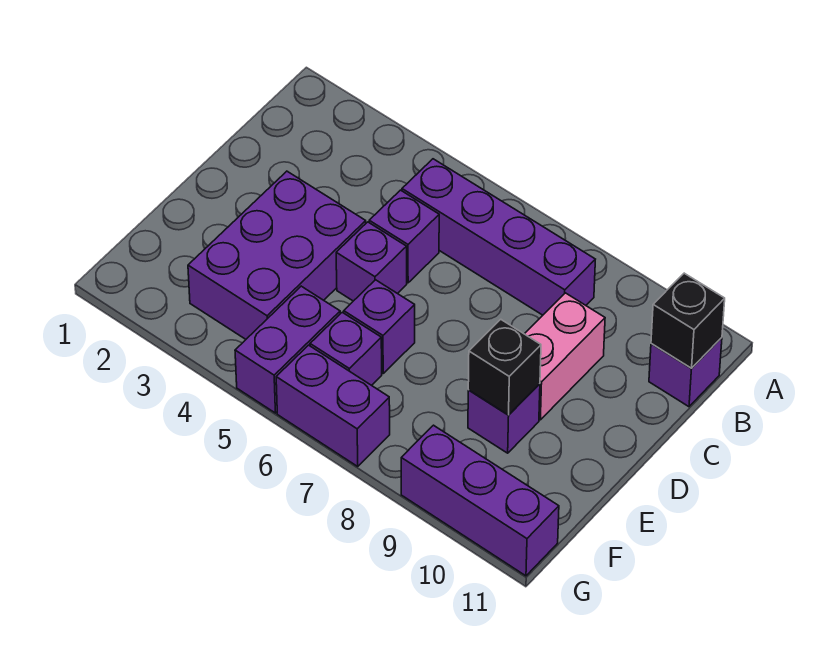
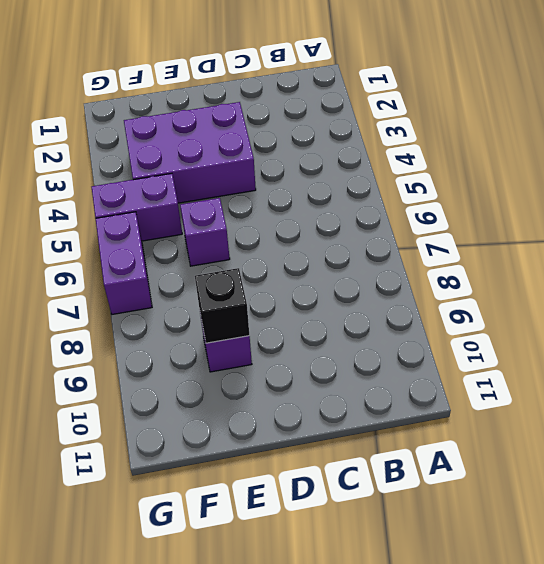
none -> purple 1x4 brick [402,159,595,315]
none -> purple 1x1 brick [649,338,722,407]
none -> purple 1x1 brick [369,190,439,283]

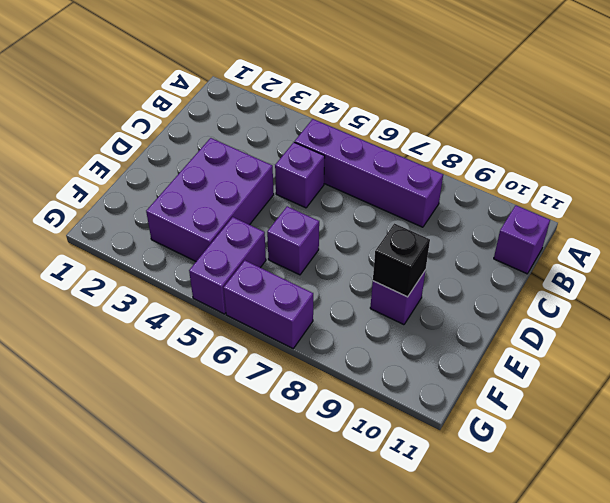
none -> pink 1x2 brick [525,293,605,420]
none -> purple 1x1 brick [336,222,407,301]
none -> purple 1x1 brick [310,312,382,385]

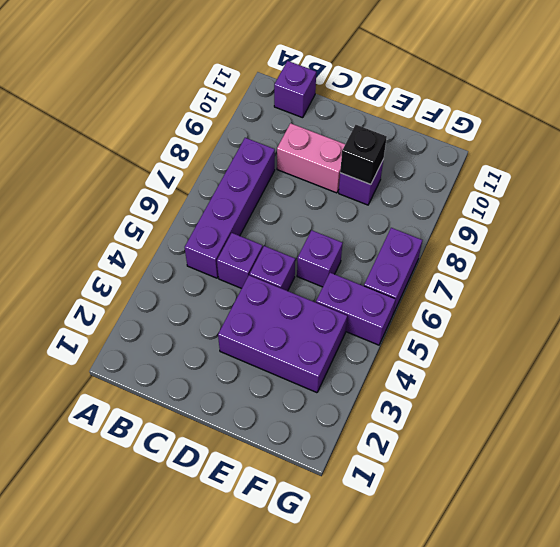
none -> purple 1x1 brick [310,312,382,385]
none -> purple 1x3 brick [401,425,559,576]
none -> black 1x1 brick [651,273,725,368]

